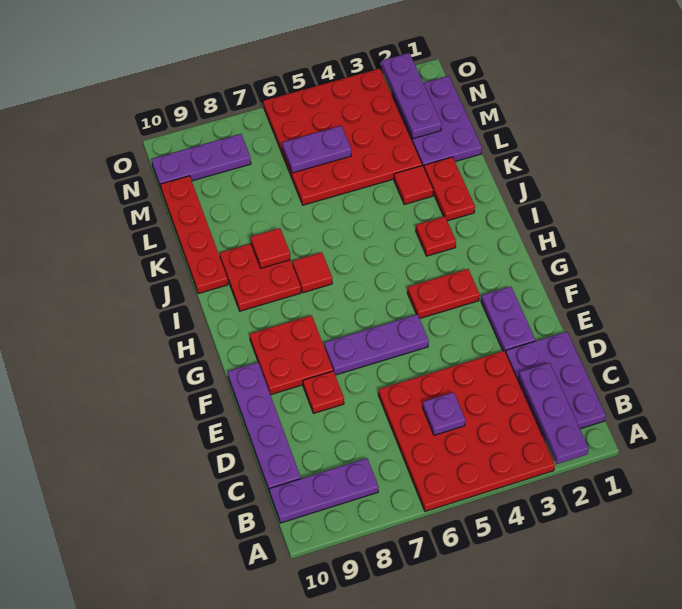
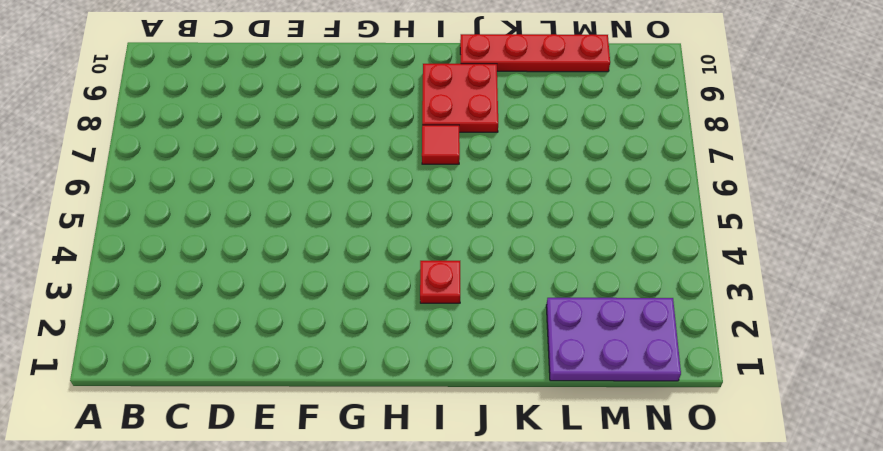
none -> red 4x4 plate [378,351,555,512]
none -> purple 2x3 plate [506,332,606,440]
none -> purple 1x3 plate [269,458,379,523]

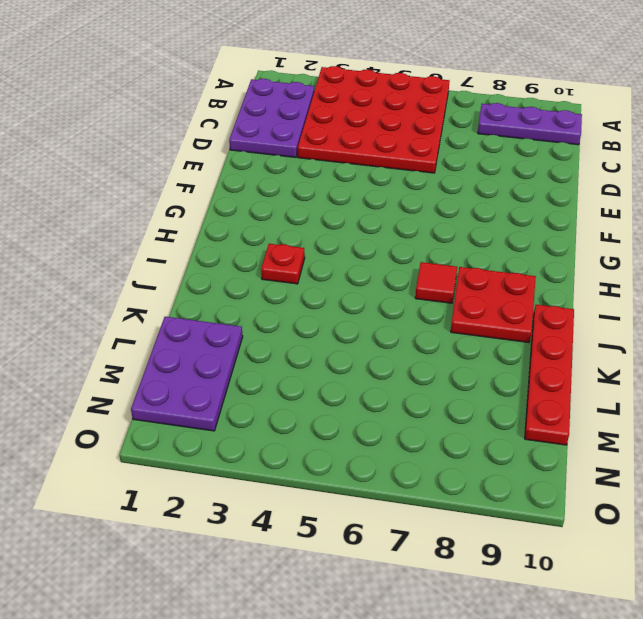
none -> purple 1x4 plate [228,362,301,492]
none -> purple 1x2 plate [481,287,535,352]
none -> red 1x1 plate [303,371,344,413]

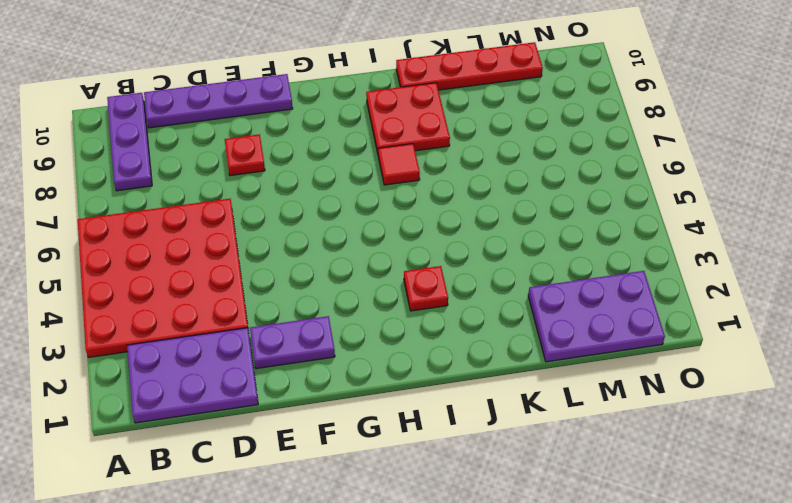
none -> purple 1x3 plate [324,315,429,375]
none -> red 2x2 plate [250,315,333,395]
none -> red 1x2 plate [407,269,480,319]

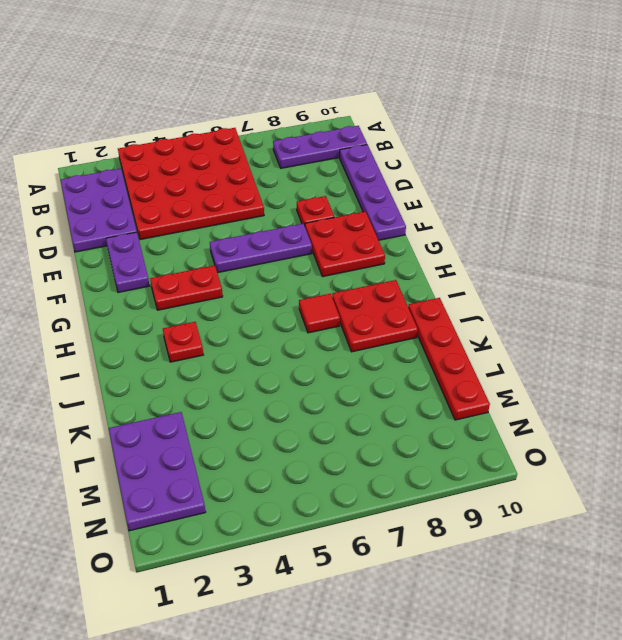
none -> red 1x2 plate [424,157,475,221]
none -> red 1x1 tile [394,165,433,204]
none -> red 4x4 plate [263,68,422,205]

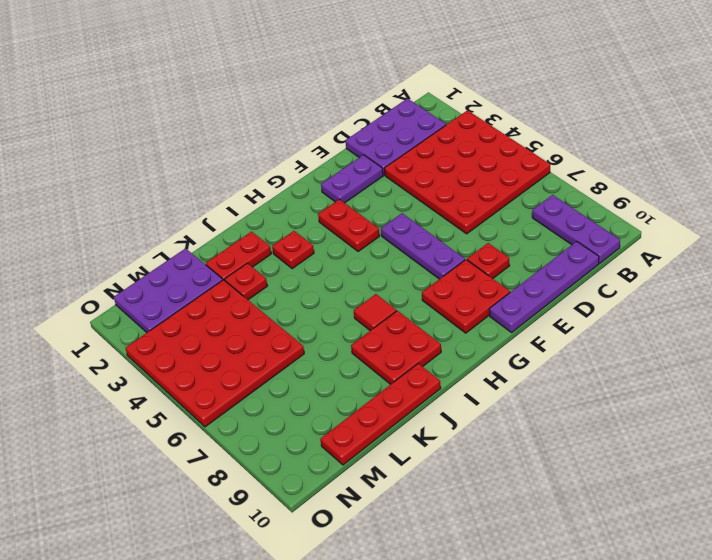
red 1x1 plate [225,263,267,300] -> red 1x1 tile [394,165,433,204]
none -> purple 1x3 plate [152,134,251,188]
none -> purple 1x3 plate [519,363,589,464]
none -> purple 1x1 plate [423,392,465,435]

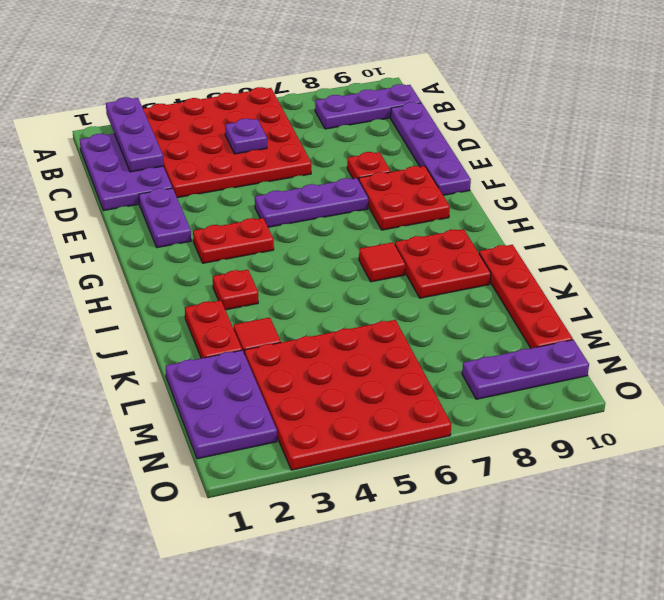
none -> red 1x1 tile [251,228,290,268]
none -> purple 1x3 plate [381,53,442,139]
none -> purple 1x2 plate [282,126,351,173]

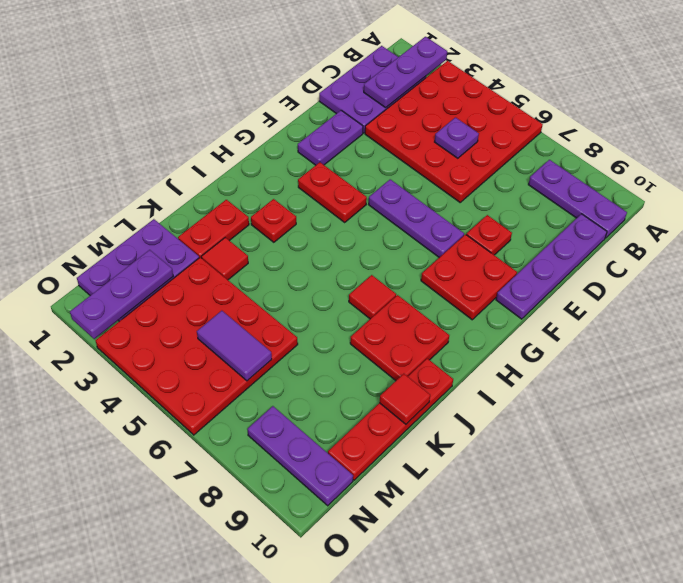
red 1x1 tile [379,374,430,424] -> red 1x1 tile moved to [251,228,290,268]
purple 1x2 tile [197,311,272,381] -> purple 1x2 plate [282,126,351,173]

